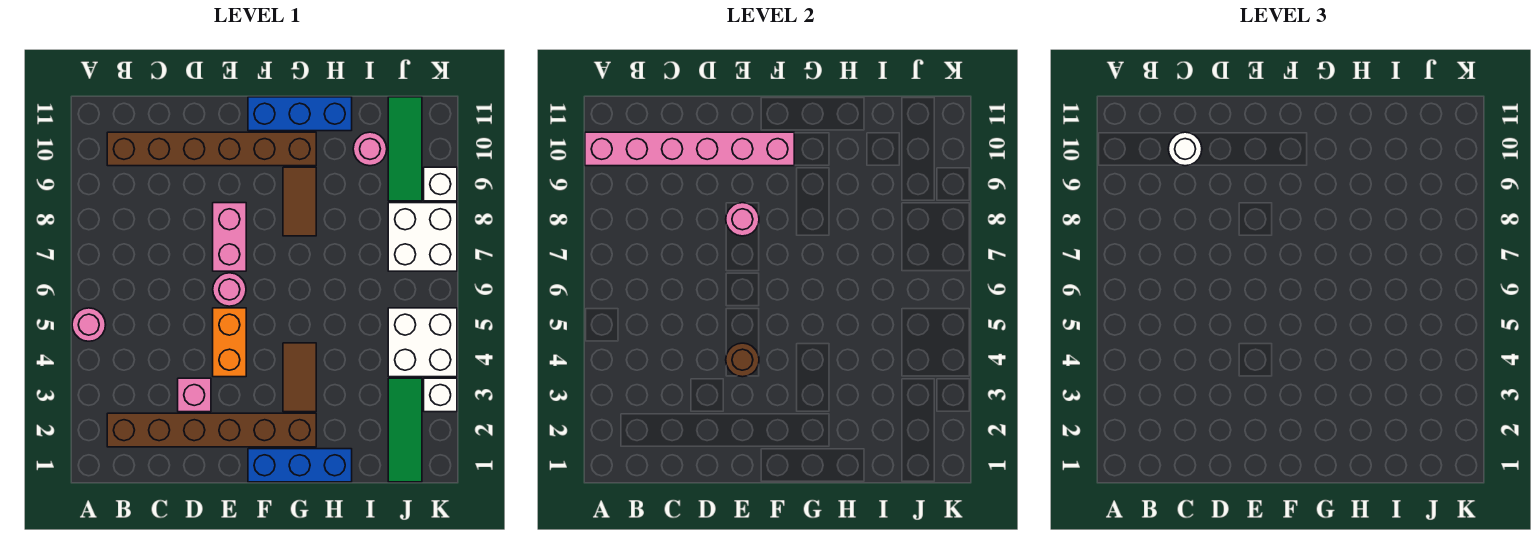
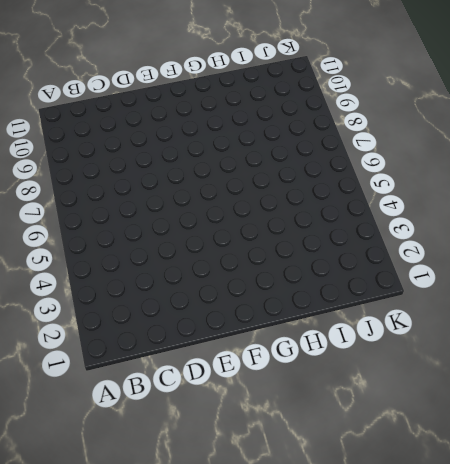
none -> pink 1x1 round brick [72,308,106,341]
none -> brown 1x6 brick [107,413,316,447]
none -> brown 1x6 brick [107,132,316,166]

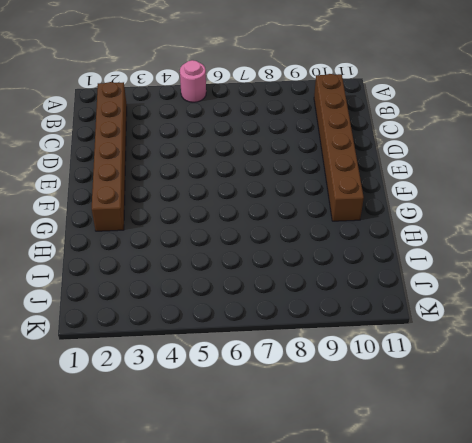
none -> pink 1x1 brick [178,378,211,412]
none -> orange 1x2 brick [213,308,246,377]
none -> pink 1x1 round brick [213,273,246,306]

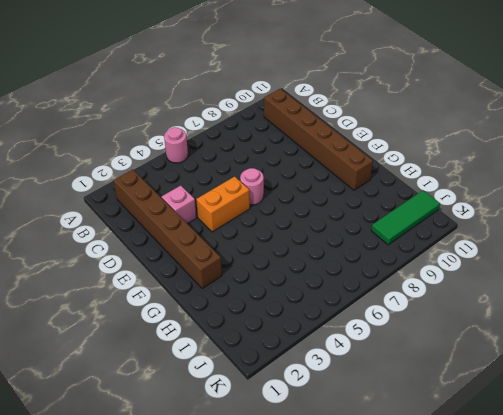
none -> pink 1x2 brick [213,203,246,271]
none -> blue 1x3 brick [248,449,352,482]
none -> blue 1x3 brick [248,97,352,131]

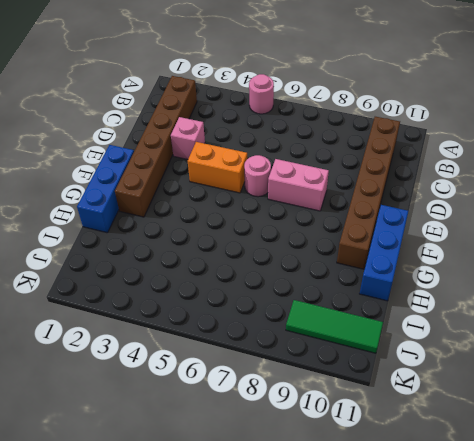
none -> brown 1x2 tile [283,343,316,412]
none -> brown 1x2 tile [283,167,316,236]
none -> pink 1x1 round brick [353,132,387,166]

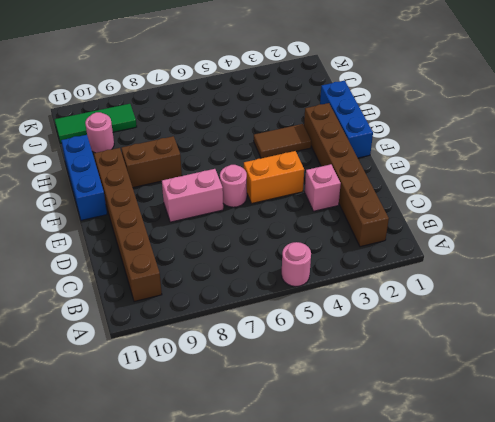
brown 1x2 brick [121,136,182,187] -> brown 1x2 tile [283,167,316,236]
none -> green 1x3 tile [388,378,422,482]
none -> white 2x2 brick [388,308,457,377]
none -> white 2x2 brick [388,203,457,271]

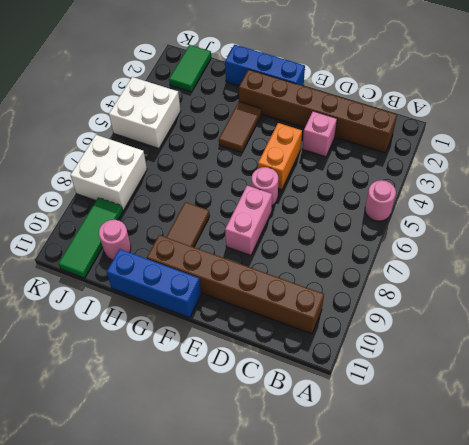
green 1x2 tile [169,45,211,92] -> green 1x3 tile [388,378,422,482]
none -> white 1x1 brick [424,378,457,412]
none -> white 1x1 brick [424,167,457,201]
none -> pink 1x6 brick [585,132,794,166]

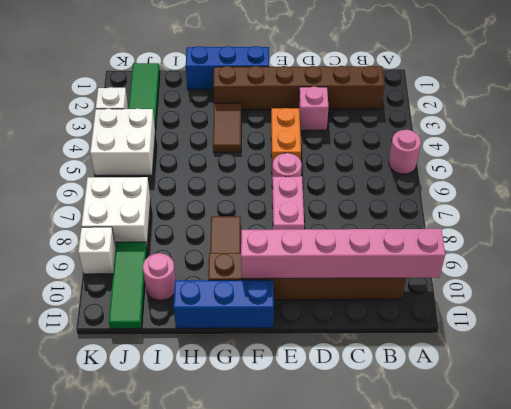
none -> brown 1x1 round brick [726,343,759,377]
none -> pink 1x1 round brick [726,203,759,236]
none -> white 1x1 round brick [1168,132,1202,166]

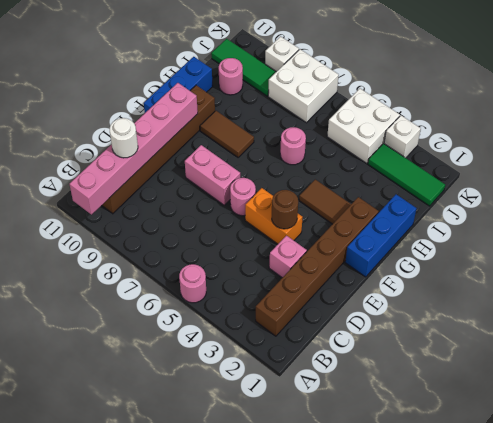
pink 1x1 round brick [280,127,306,165] -> pink 1x1 round brick moved to [726,203,759,236]

